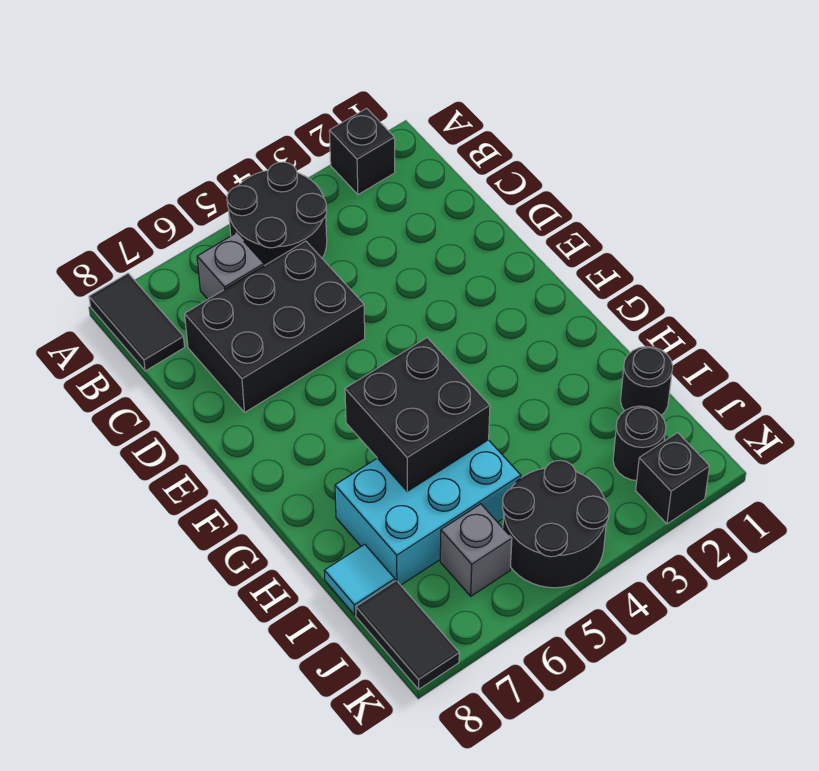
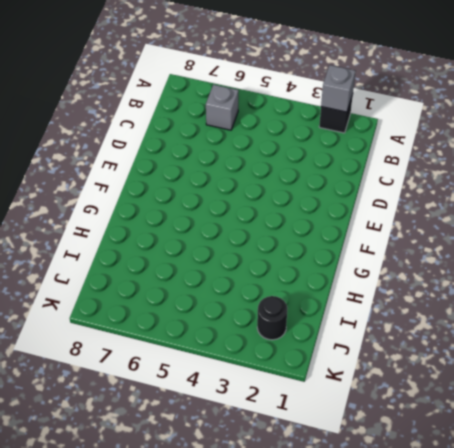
grey 1x1 brick [321,65,356,112] -> grey 1x1 brick moved to [440,504,512,596]
none -> black 2x2 round brick [227,162,327,266]
none -> black 1x2 tile [89,273,185,371]
none -> black 2x3 brick [185,241,365,412]

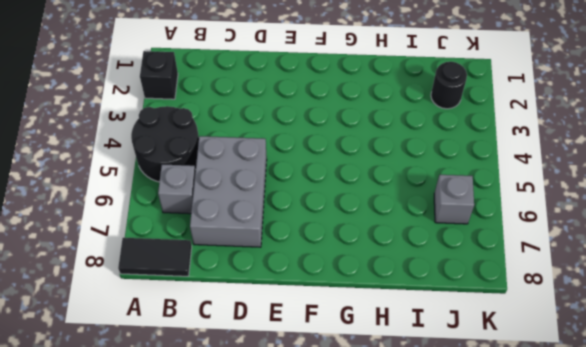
grey 2x3 brick [190,136,267,247] -> black 2x3 brick [185,241,365,412]
none -> cyan 2x3 brick [335,440,521,585]
none -> black 1x1 round brick [620,347,673,415]
none -> cyan 1x1 tile [324,544,395,615]

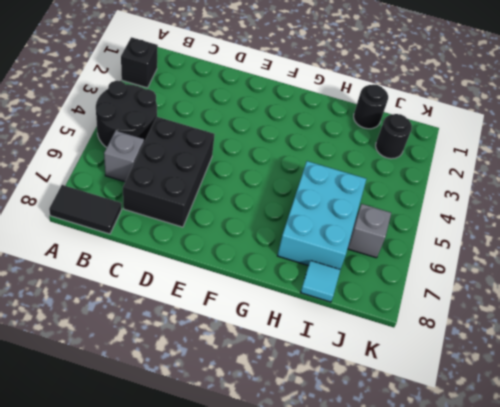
none -> black 2x2 round brick [502,460,609,588]
none -> black 1x2 tile [356,581,459,689]
none -> black 1x1 brick [636,433,710,524]

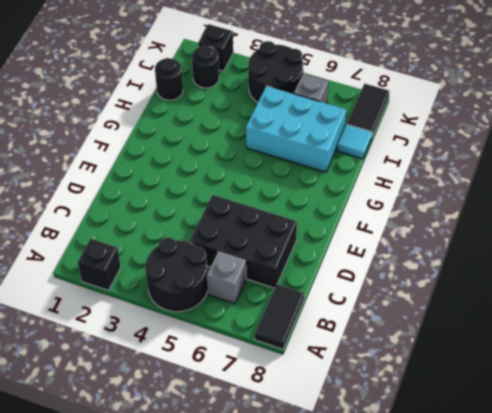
none -> black 2x2 brick [345,338,490,491]

